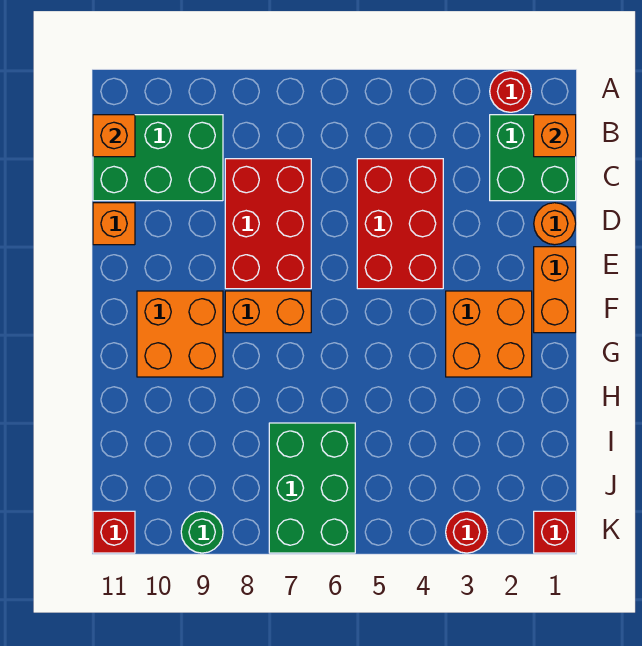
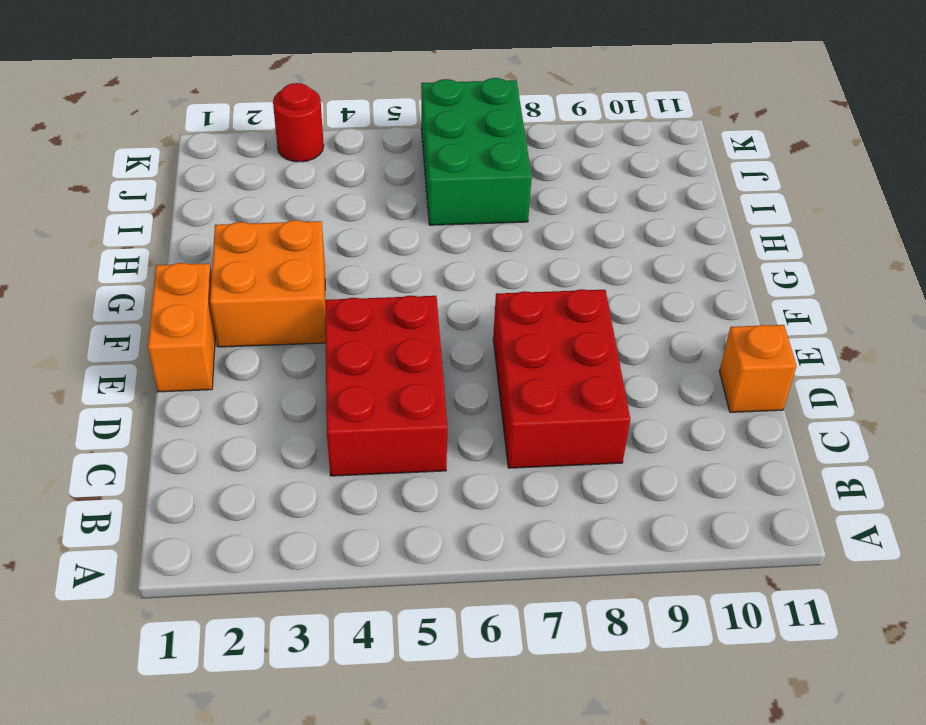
none -> red 1x1 round brick [490,71,532,112]
none -> green 2x2 brick [490,115,576,201]
none -> green 2x3 brick [93,115,223,201]

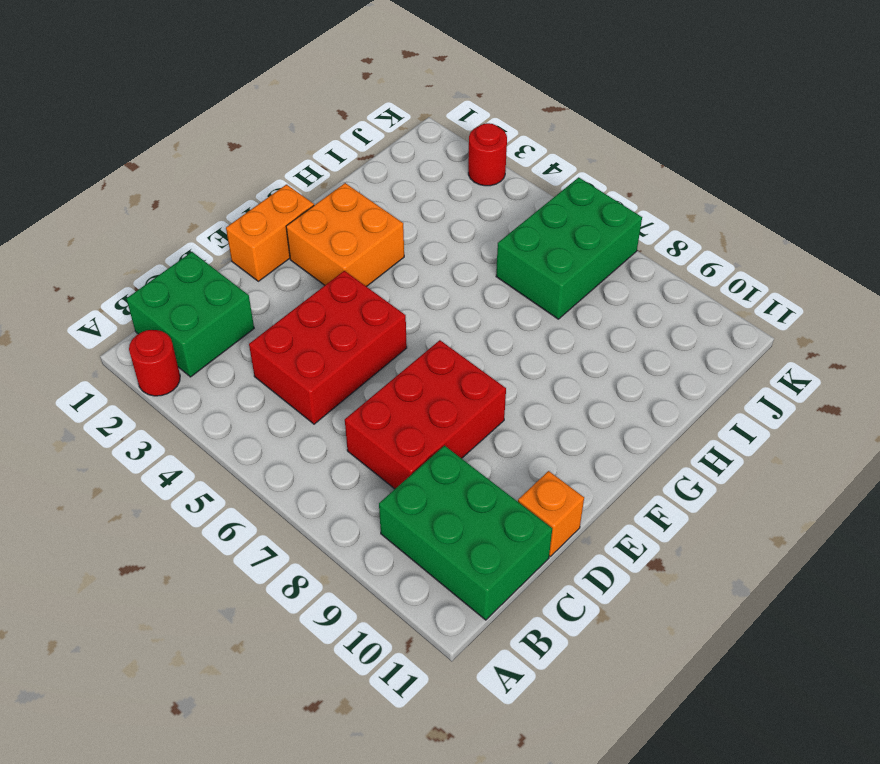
none -> orange 1x1 round brick [534,203,576,245]
none -> orange 1x2 brick [225,291,311,333]
none -> orange 2x2 brick [137,291,223,377]

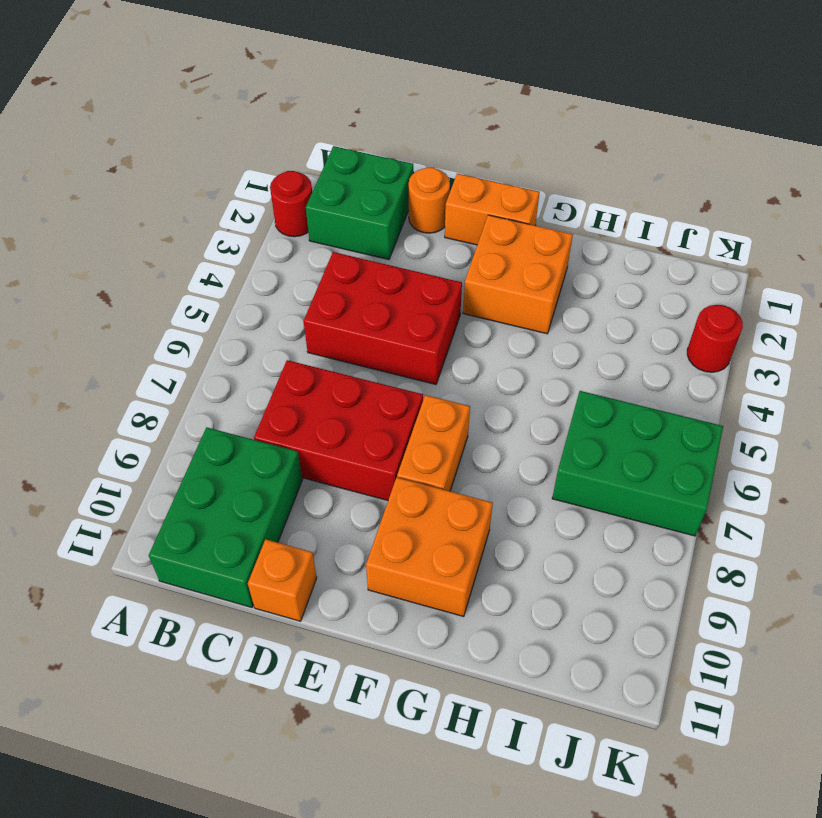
none -> red 1x1 brick [534,511,576,553]
none -> green 1x1 round brick [181,511,223,553]
none -> red 1x1 brick [93,511,135,553]

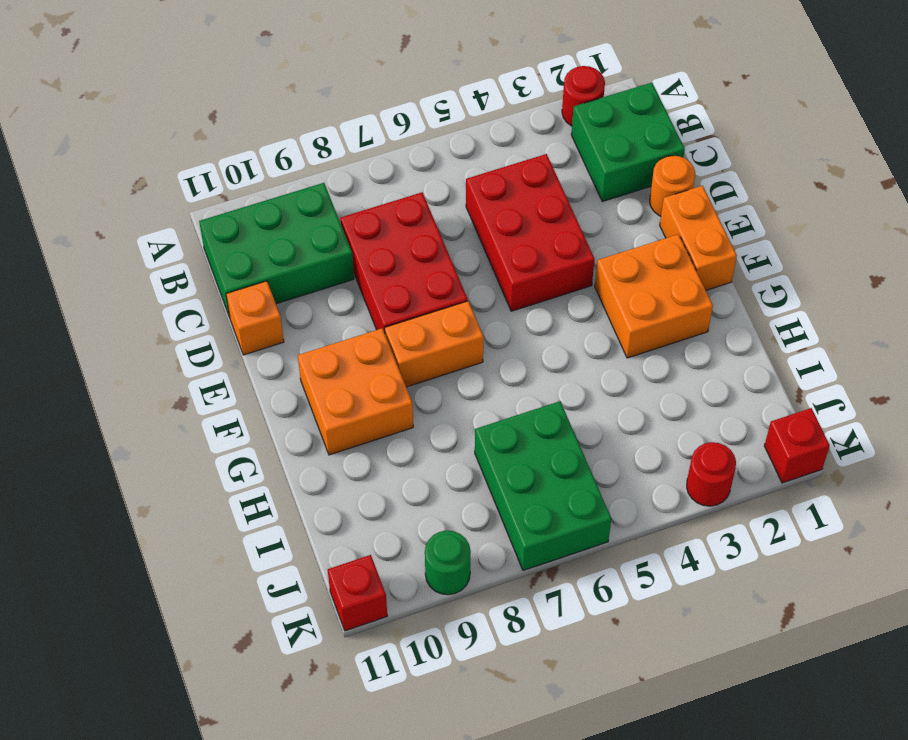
none -> orange 1x1 brick [534,115,576,157]
none -> orange 1x1 brick [93,115,135,157]

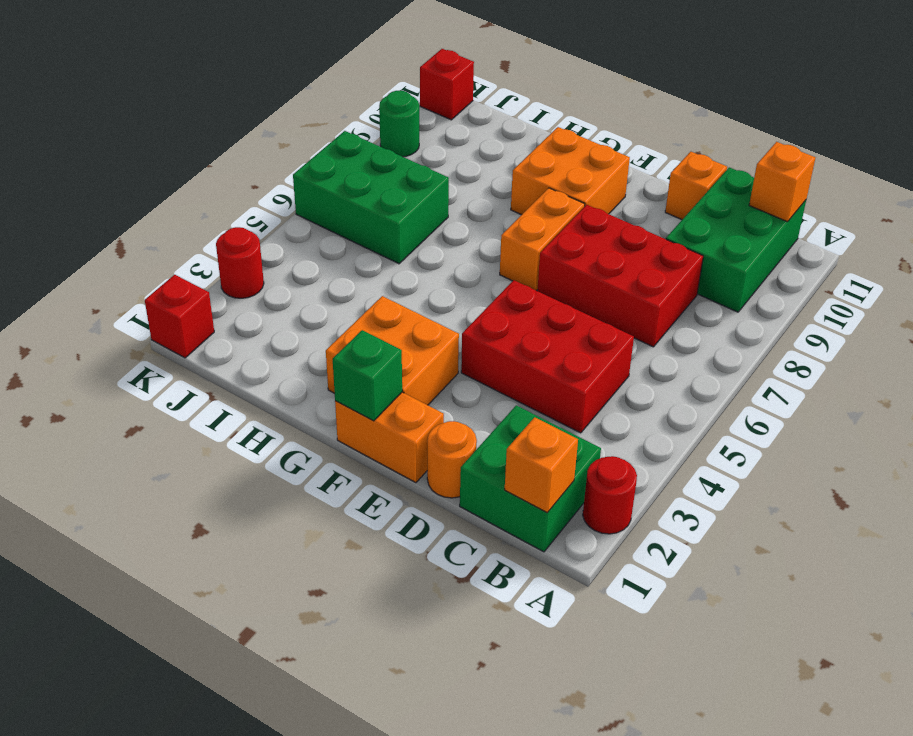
green 1x1 brick [333,330,402,421] -> none

